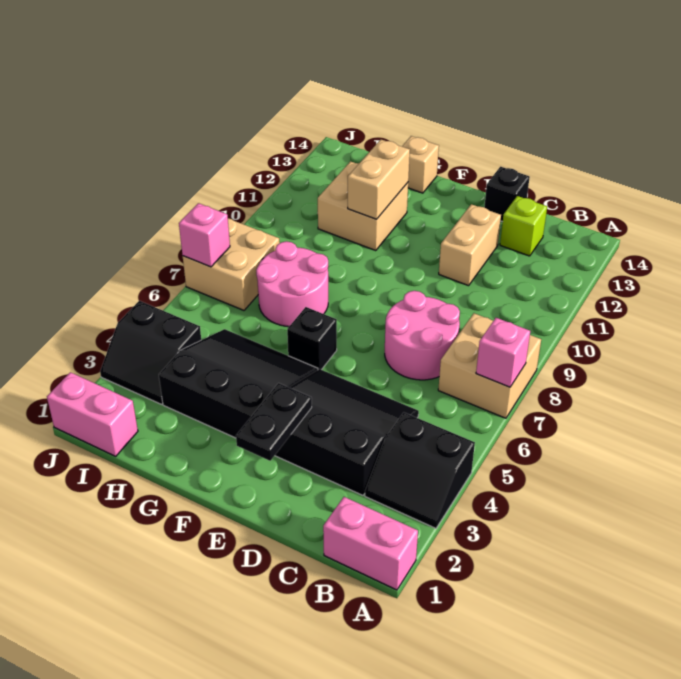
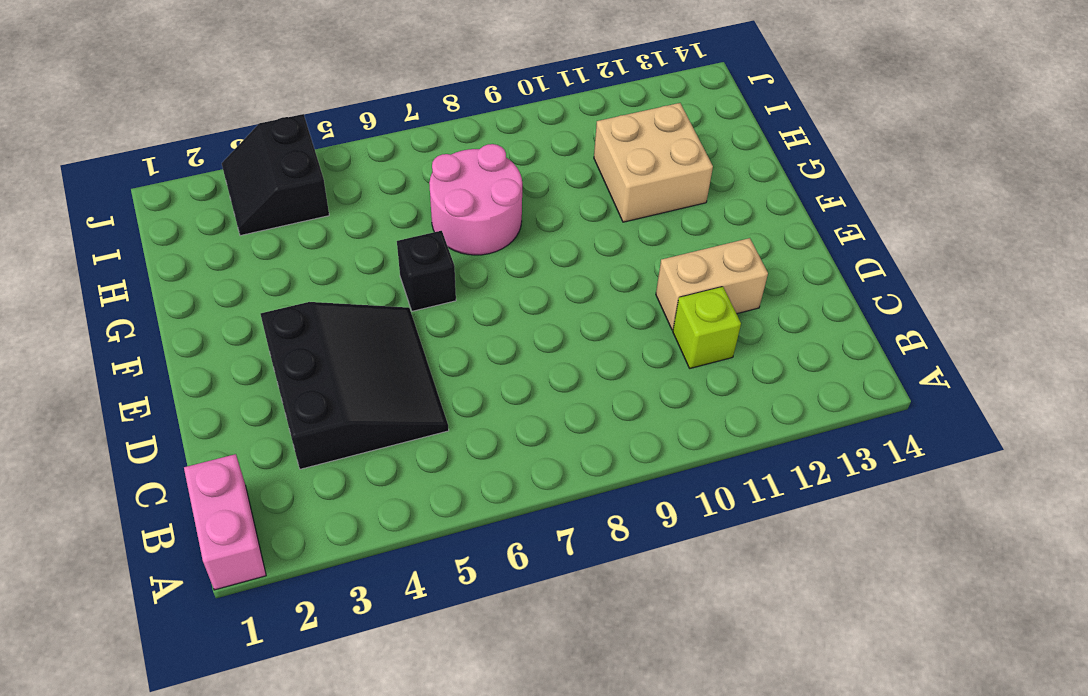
lime 1x1 brick [673,287,741,368] -> lime 1x1 brick moved to [500,196,547,256]
none -> black 2x2 slope [365,412,475,528]
none -> tan 2x2 brick [438,313,541,418]
none -> pink 2x2 round brick [385,291,460,380]

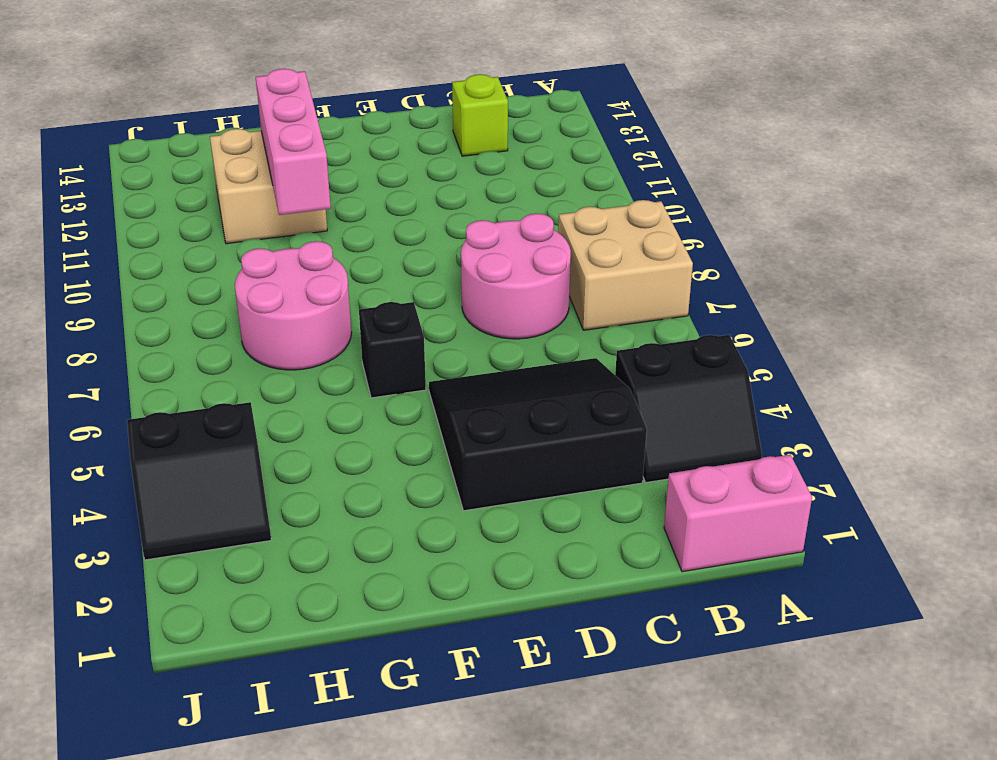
pink 1x3 brick [256,69,331,215] -> tan 1x2 brick [348,140,410,219]
none -> tan 1x2 brick [439,204,501,286]
none -> black 1x1 brick [484,167,530,222]
none -> black 3x3 slope [159,329,318,438]

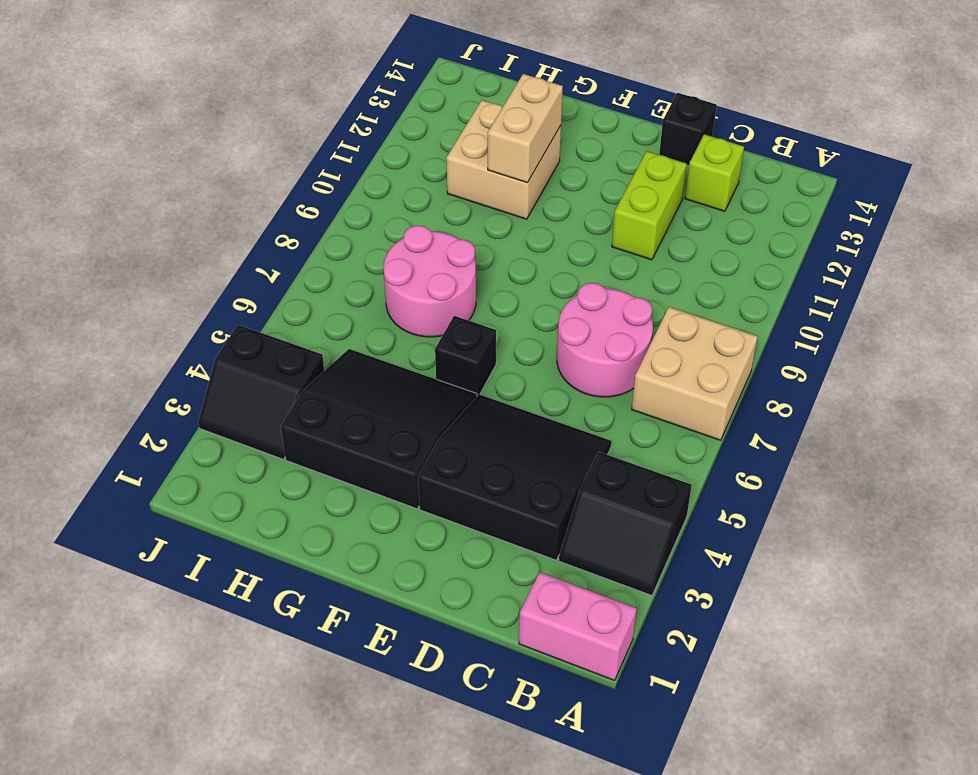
lime 1x2 brick [612,151,687,260] -> tan 1x2 brick [439,204,501,286]
none -> tan 1x1 brick [402,136,439,193]
none -> pink 1x2 brick [47,372,138,456]
none -> tan 2x2 brick [183,219,280,310]

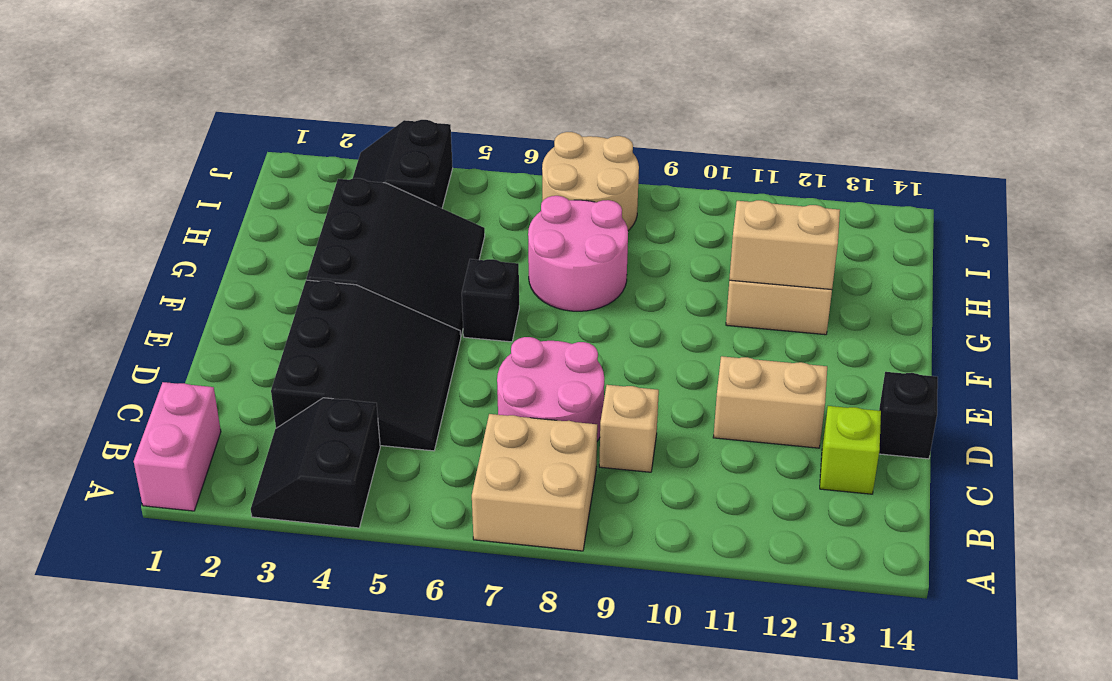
tan 1x1 brick [599,385,659,472] -> tan 1x1 brick moved to [402,136,439,193]
tan 2x2 round brick [542,132,639,231] -> tan 2x2 brick [183,219,280,310]
none -> pink 1x2 brick [47,372,138,456]
none -> pink 1x1 brick [476,318,530,387]
none -> black 1x2 plate [236,383,312,461]

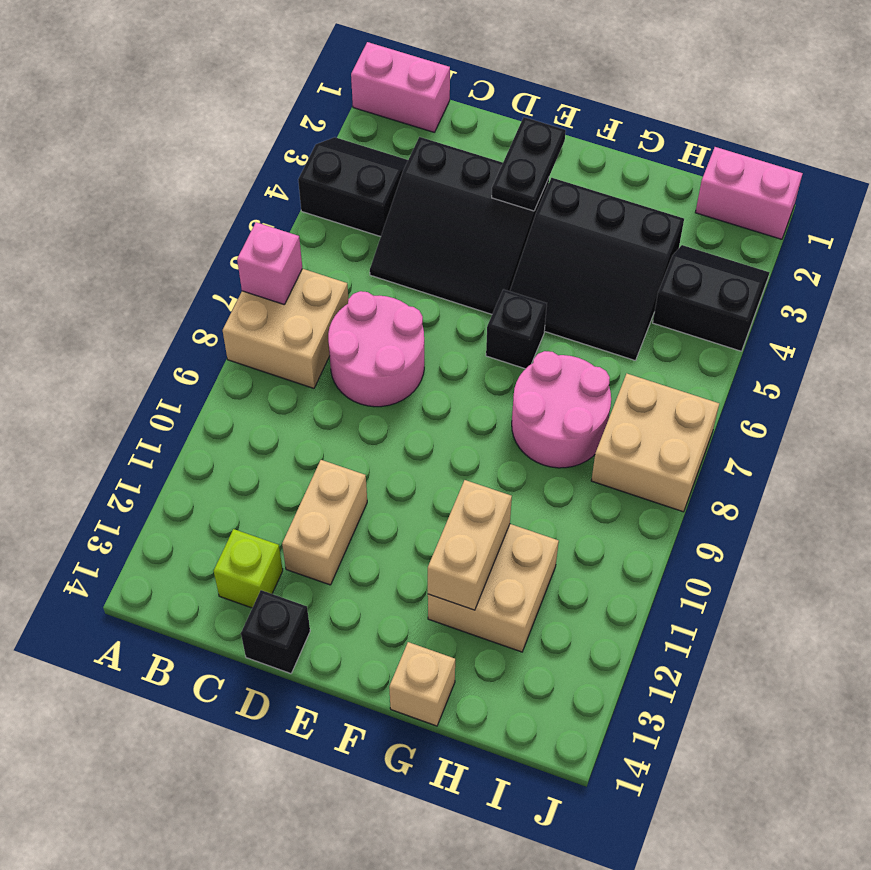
none -> pink 1x1 brick [179,203,230,267]

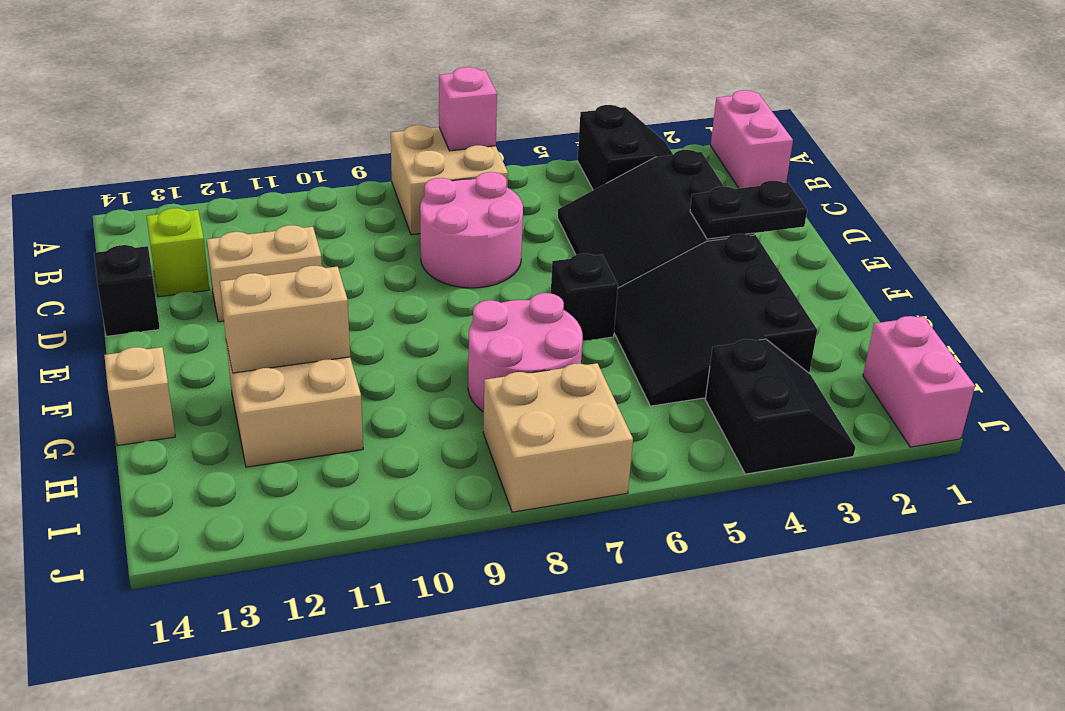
none -> pink 1x1 brick [179,203,230,267]

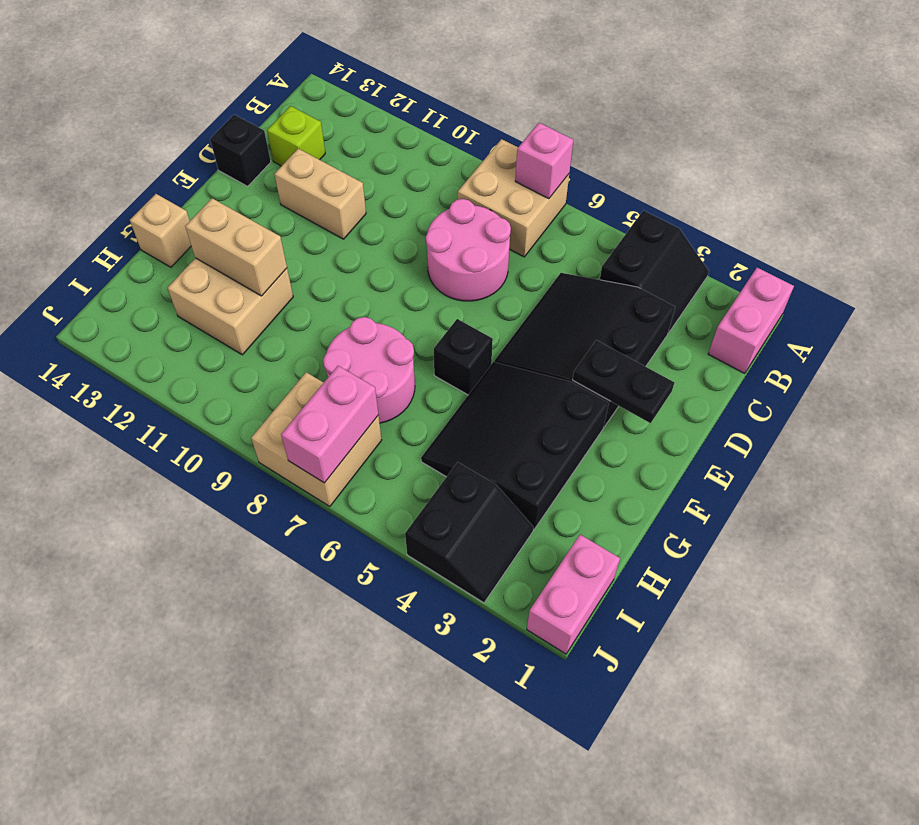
pink 1x2 brick [281,366,378,483] -> pink 1x1 brick [179,203,230,267]

